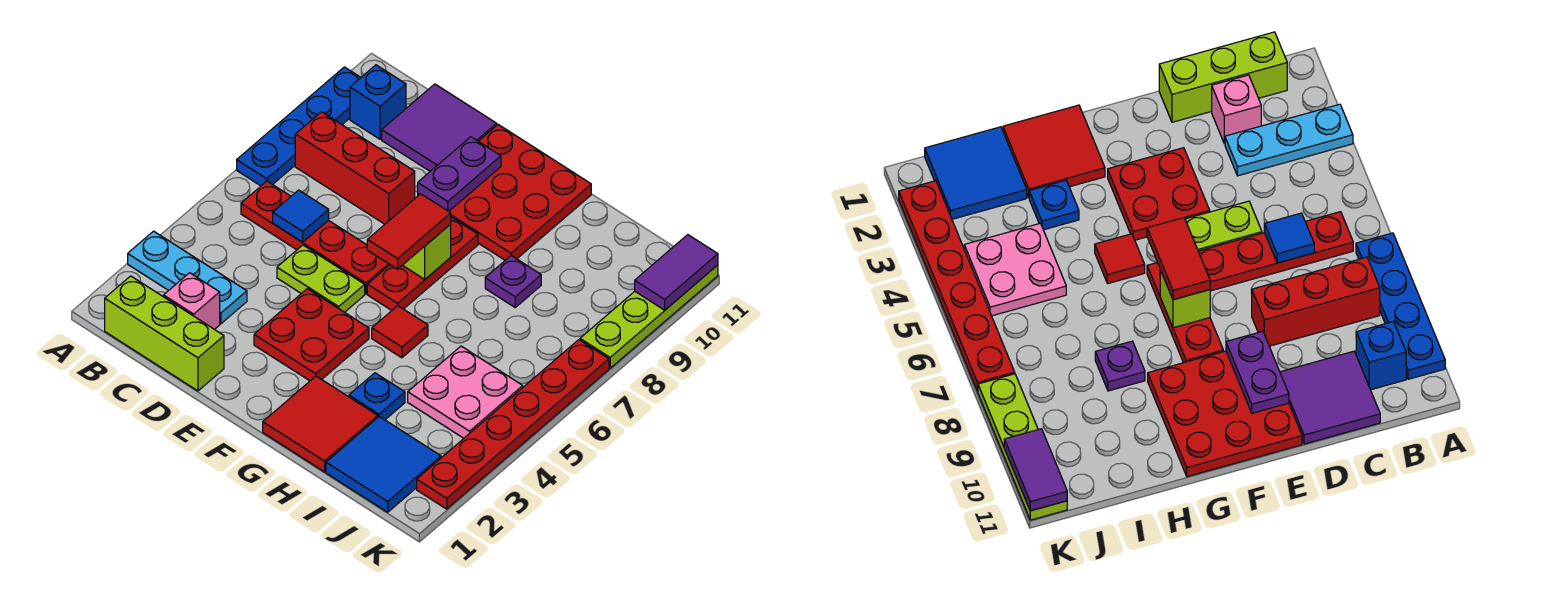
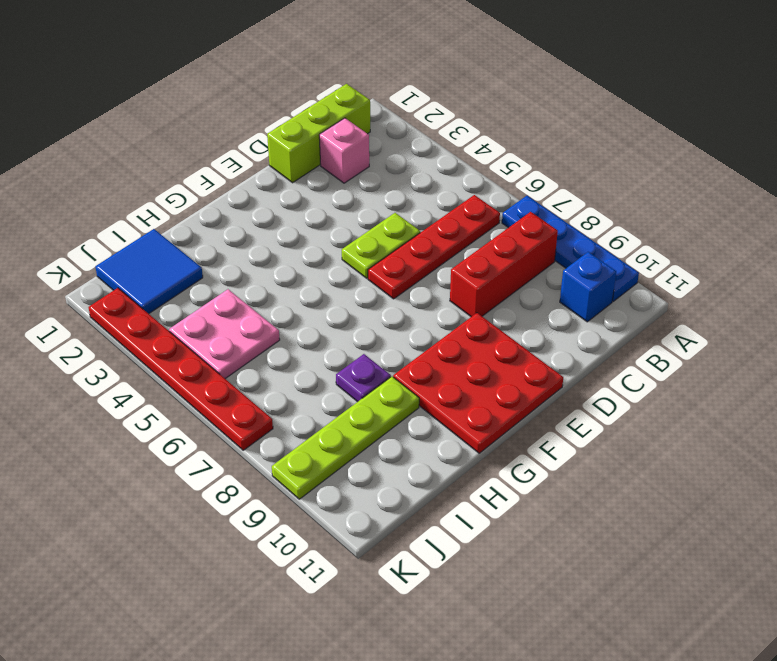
lime 1x4 plate [272,377,419,499] -> lime 1x4 plate turned to [580,265,718,368]
none -> cyan 1x3 plate [128,231,247,324]
none -> purple 2x2 tile [382,84,497,171]
none -> red 2x2 plate [254,289,369,381]

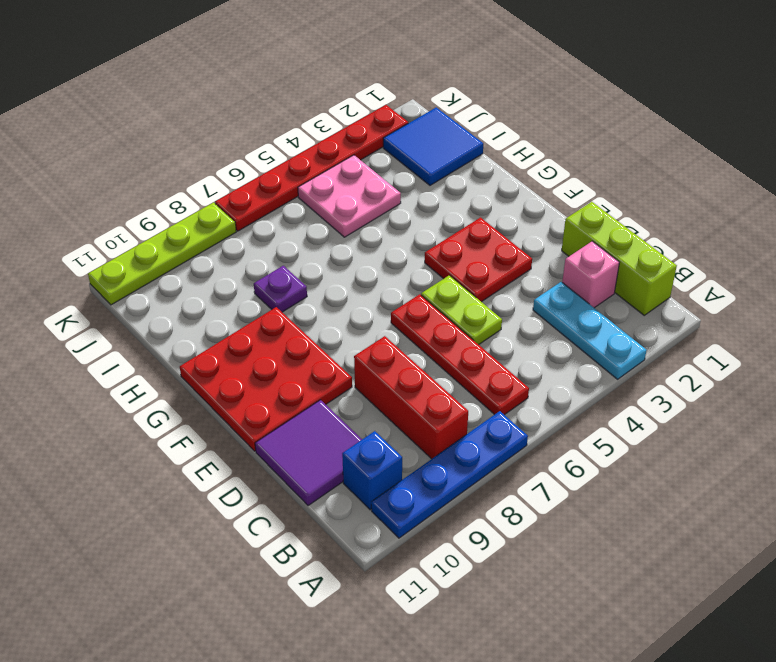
none -> red 1x3 plate [367,217,478,310]
none -> red 2x2 tile [263,376,378,472]
none -> red 1x1 tile [372,306,428,358]

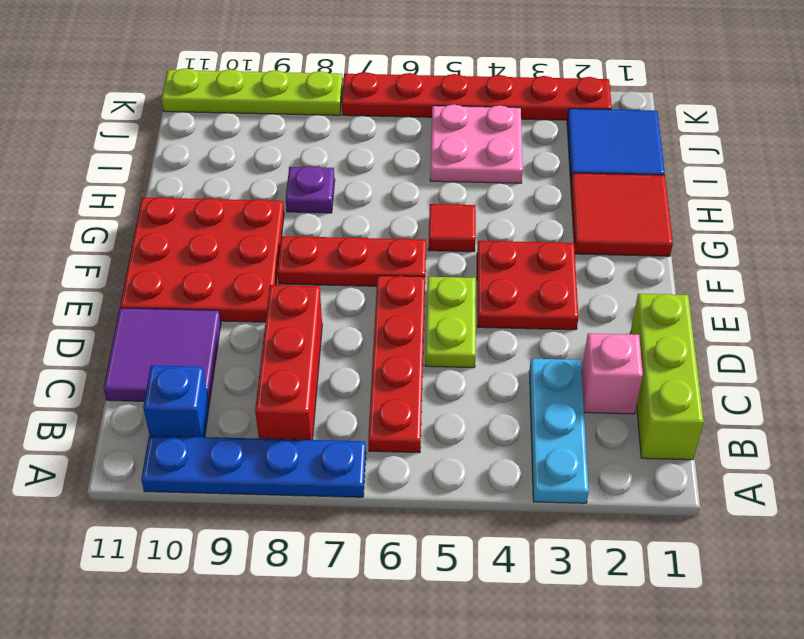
none -> blue 1x1 plate [349,373,405,420]
none -> blue 1x1 tile [273,190,329,242]
none -> purple 1x2 plate [418,137,501,211]

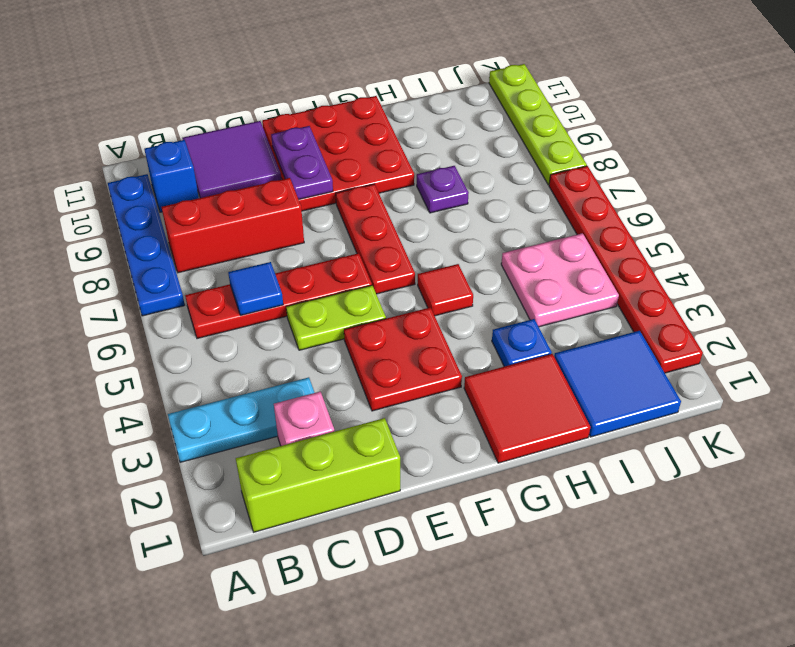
none -> lime 1x1 brick [403,224,451,279]
none -> purple 1x2 tile [635,235,718,310]
none -> red 1x2 tile [367,194,451,269]

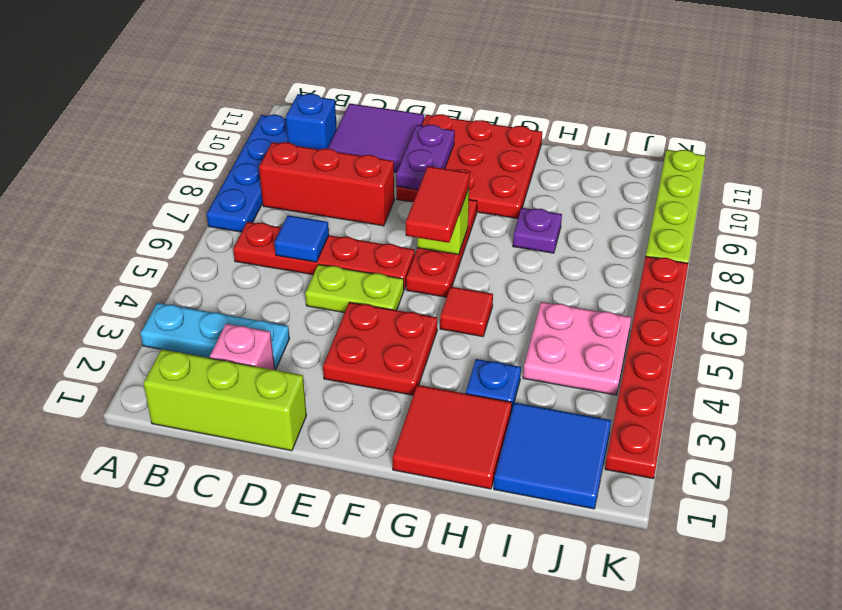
none -> purple 1x2 tile [635,235,718,310]

